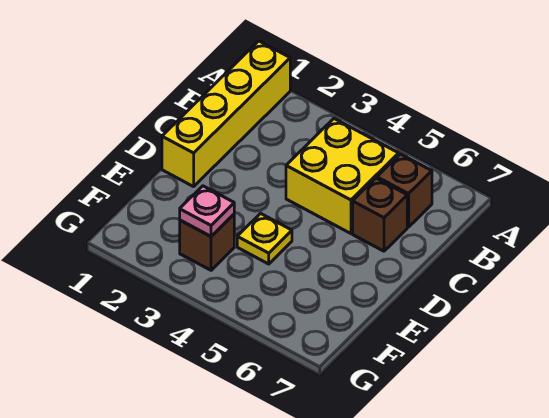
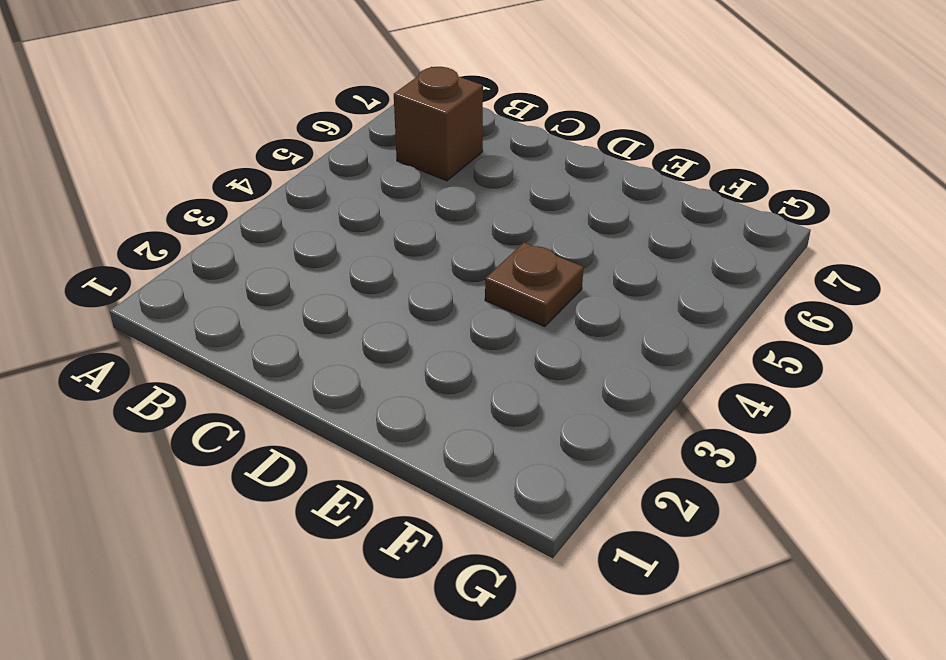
brown 1x1 plate [485,242,583,327] -> yellow 1x1 plate [237,214,292,264]
none -> yellow 1x4 brick [162,41,290,187]
none -> yellow 2x2 brick [286,119,399,234]

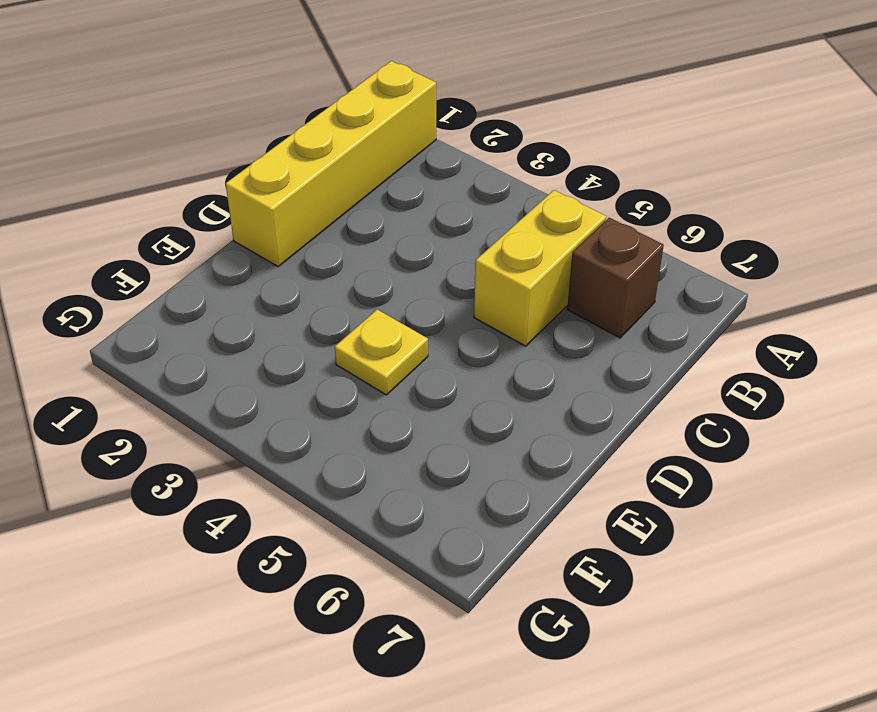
yellow 1x2 brick [474,190,606,346] -> yellow 2x2 brick [286,119,399,234]
none -> brown 1x1 brick [353,178,407,251]
none -> brown 1x1 brick [180,214,234,270]

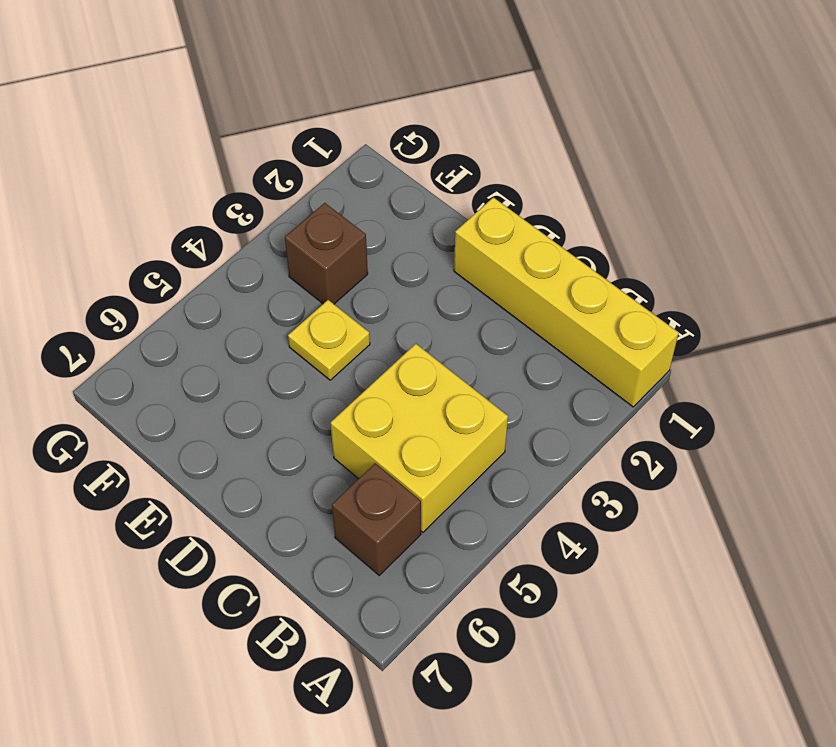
none -> brown 1x1 brick [353,178,407,251]
none -> pink 1x1 plate [180,186,234,236]

